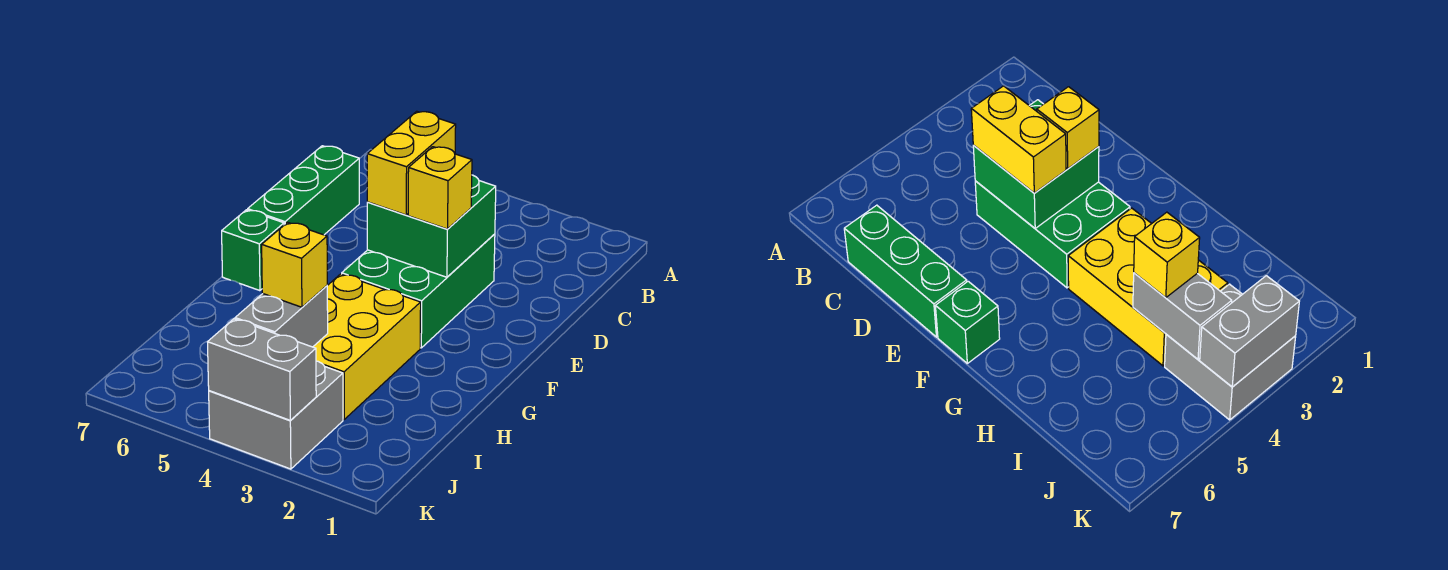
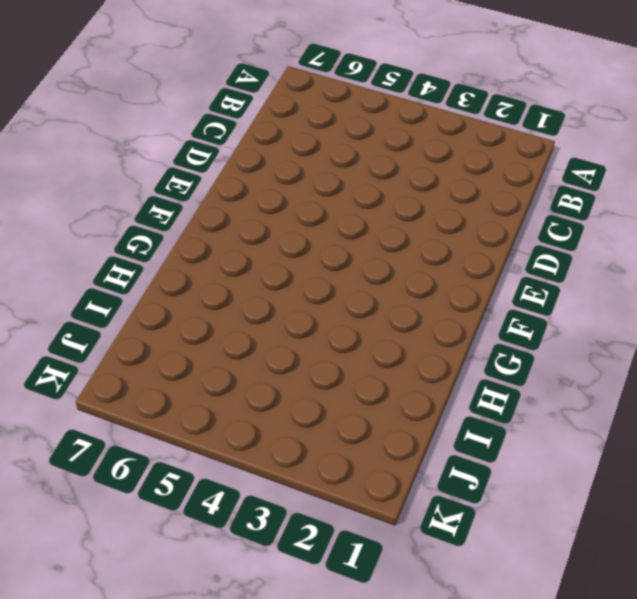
none -> green 1x3 brick [248,146,359,235]
none -> green 2x3 brick [342,234,495,348]

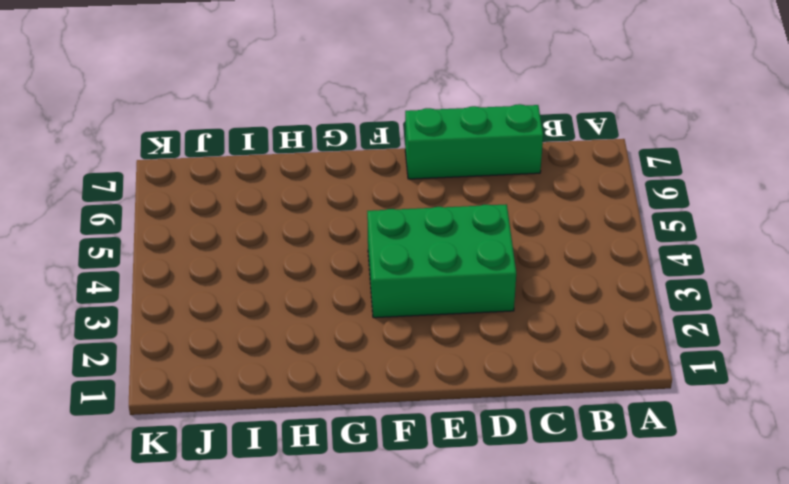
none -> green 1x1 brick [222,210,284,291]
none -> yellow 2x3 brick [313,274,421,419]

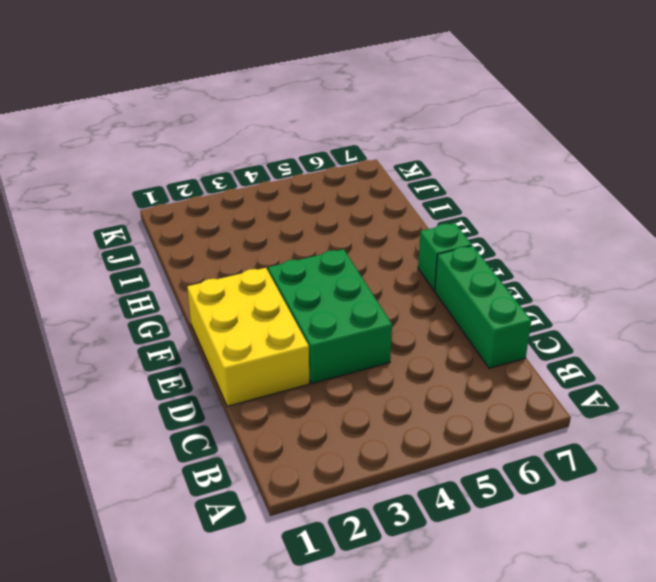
yellow 2x3 brick [187,268,309,406] -> yellow 2x3 brick moved to [313,274,421,419]
none -> grey 2x2 brick [209,361,343,469]
none -> green 2x2 brick [367,175,496,277]

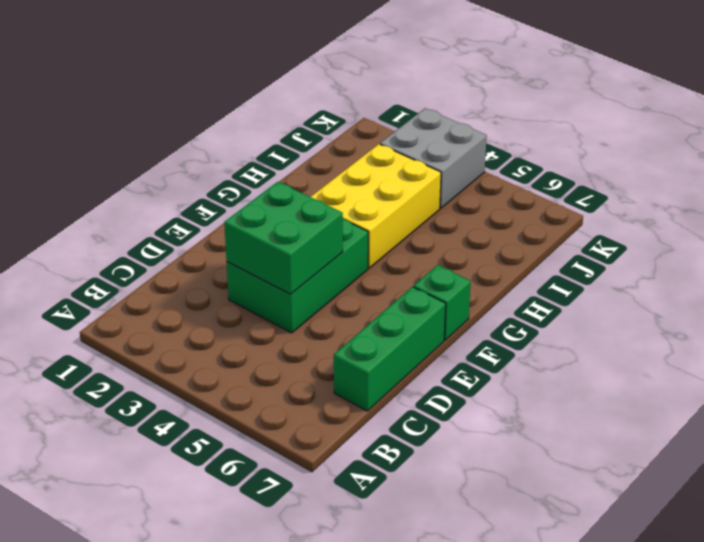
none -> grey 1x2 brick [235,286,328,347]
none -> grey 1x2 brick [208,319,316,420]

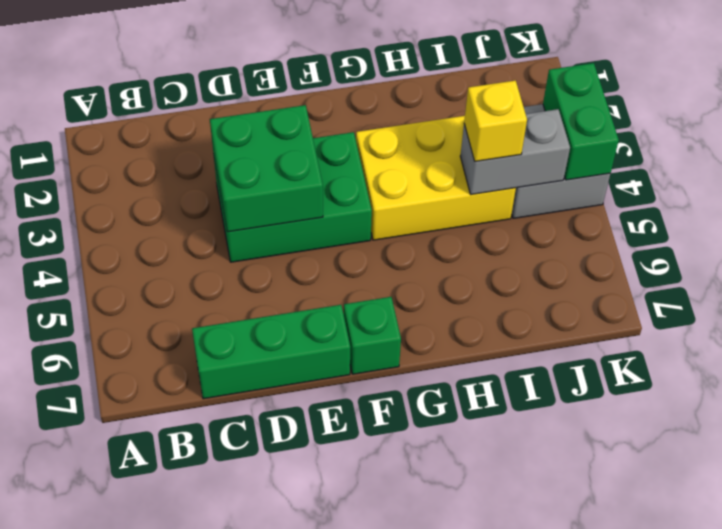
green 1x2 brick [543,63,619,180] -> grey 1x2 brick [208,319,316,420]
none -> yellow 1x2 brick [367,111,456,215]
none -> yellow 1x1 brick [408,147,472,229]

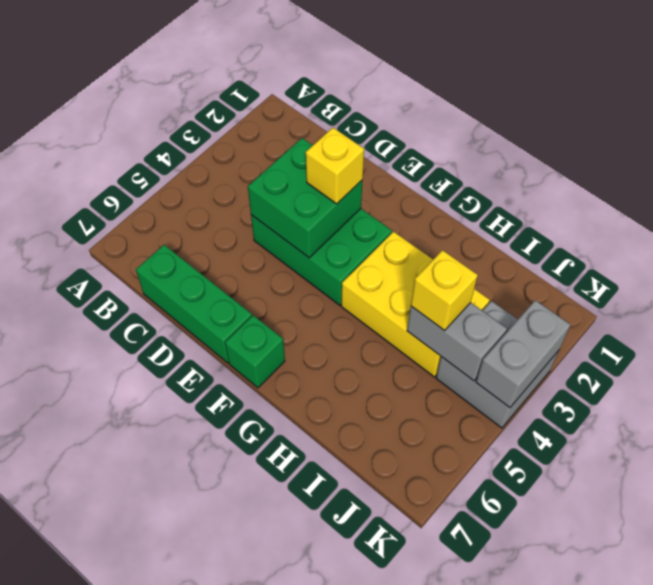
none -> yellow 1x2 brick [367,111,456,215]

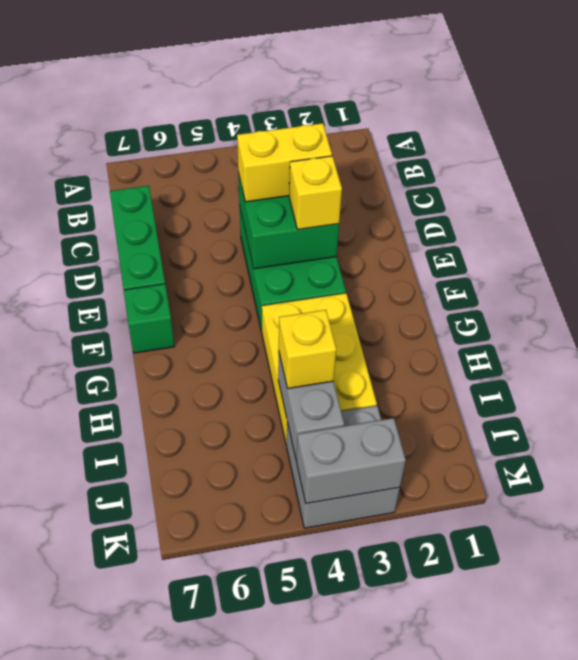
yellow 1x2 brick [237,123,332,202] -> yellow 1x2 brick turned to [367,111,456,215]

